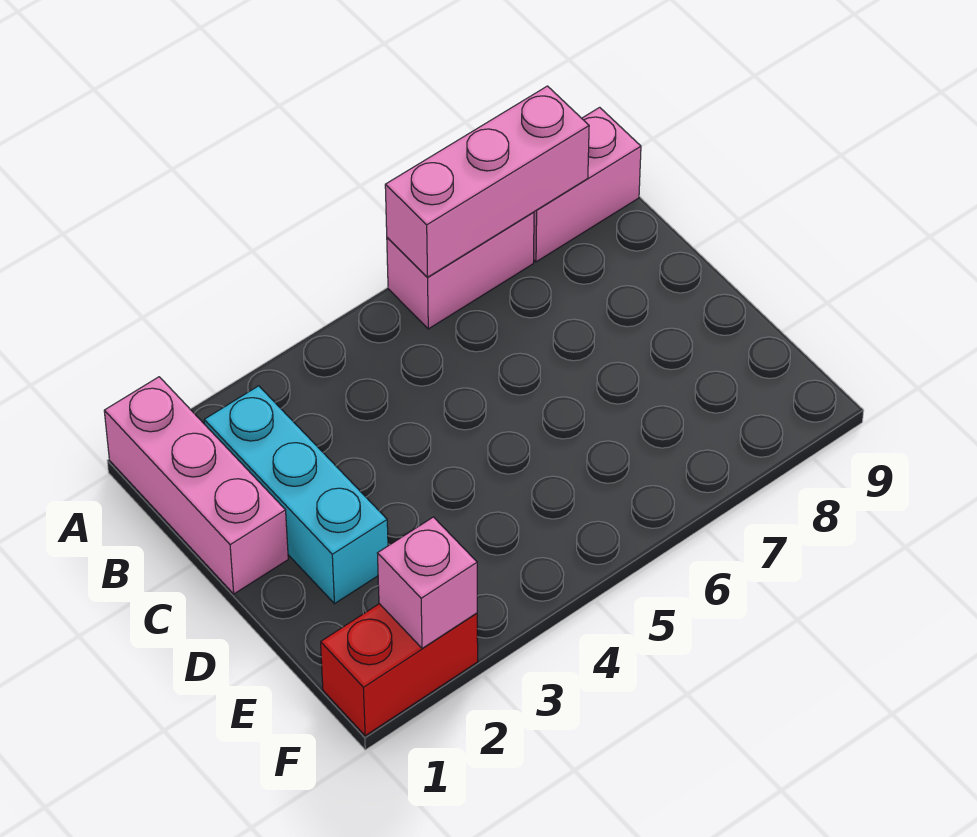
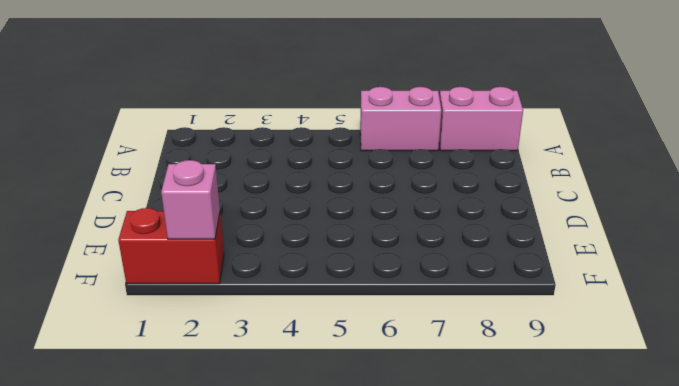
none -> pink 1x3 brick [104,377,288,594]
none -> cyan 1x3 brick [204,386,388,604]

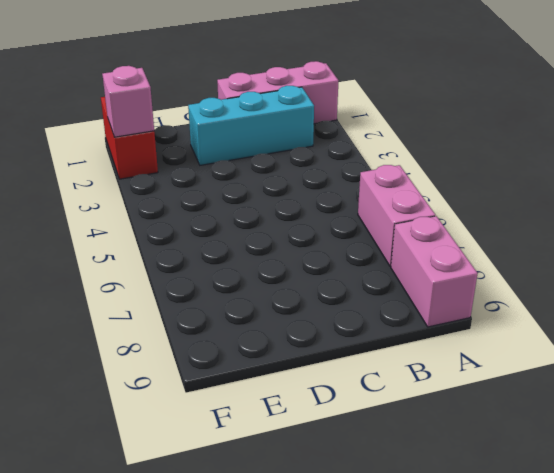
none -> pink 1x3 brick [385,86,589,277]

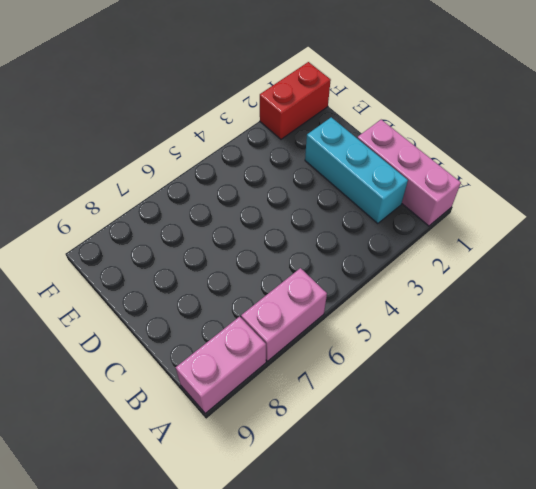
none -> pink 1x3 brick [385,86,589,277]
none -> pink 1x1 brick [377,517,477,648]

